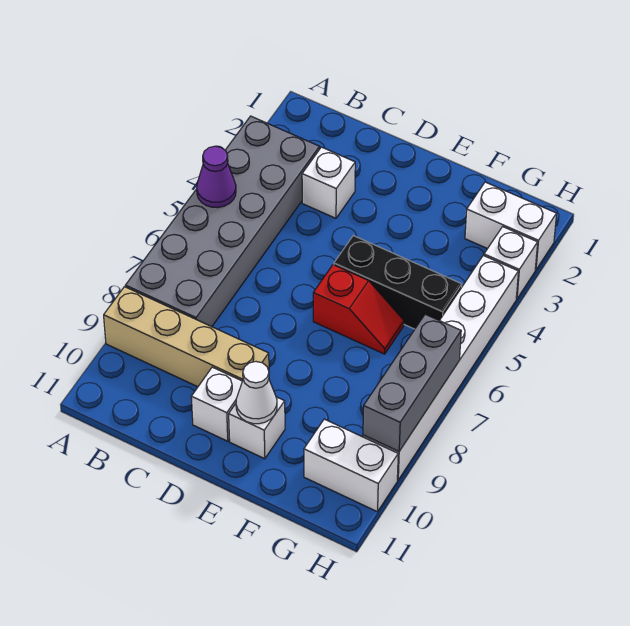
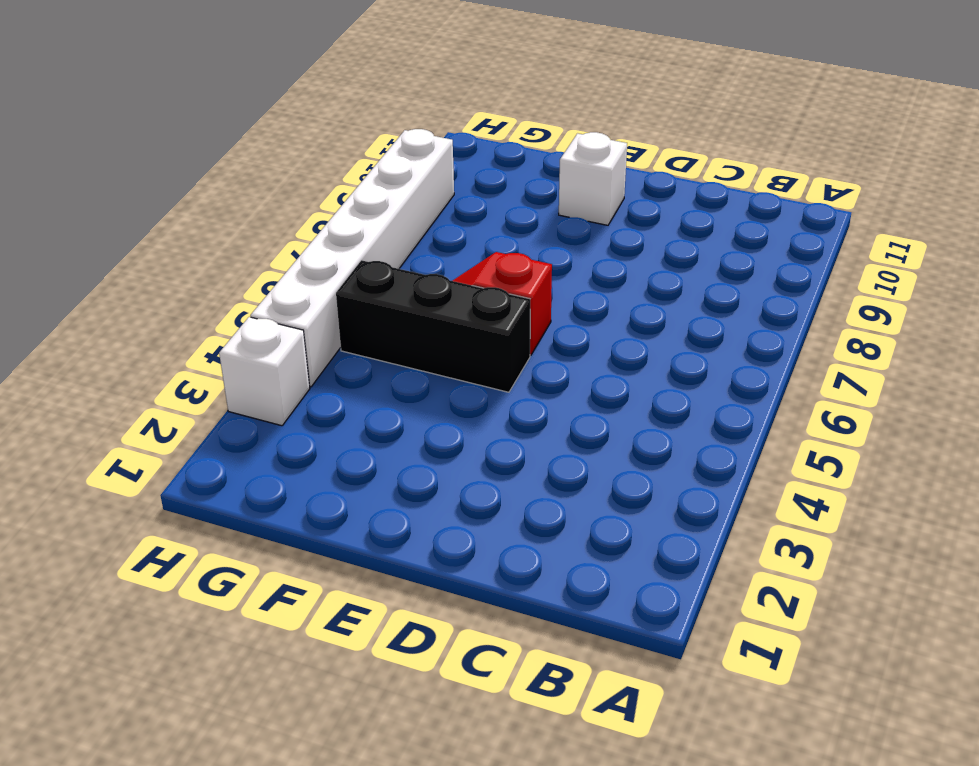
none -> grey 2x6 brick [125,116,320,327]
none -> tan 1x4 brick [104,287,269,387]
none -> white 1x1 brick [302,147,355,218]

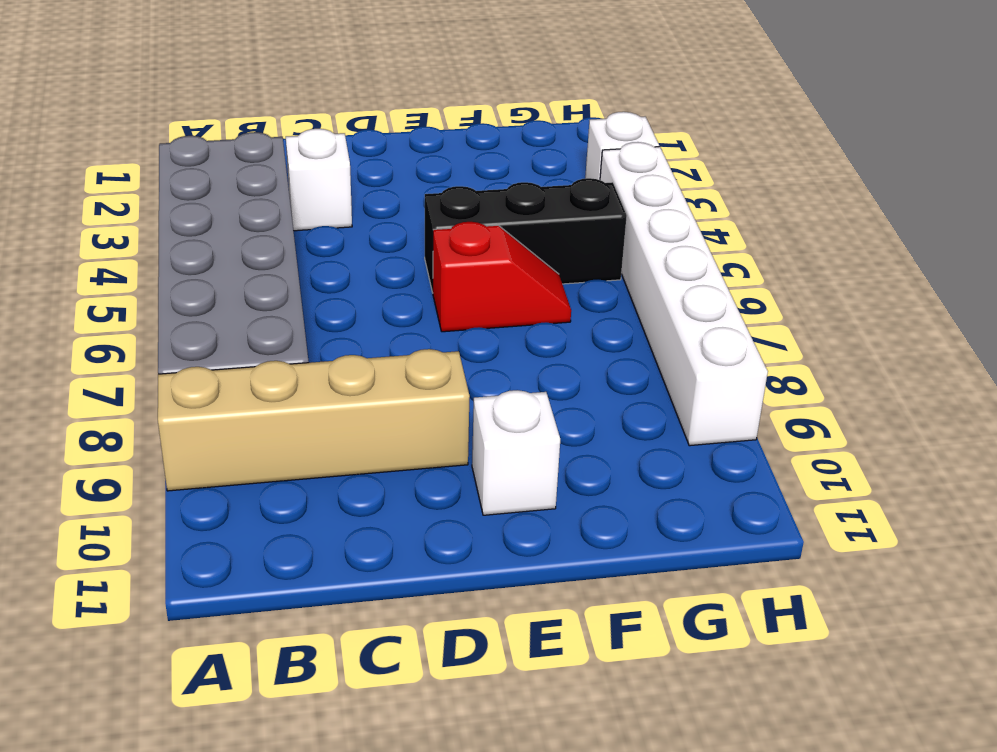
none -> white 1x1 brick [191,367,242,441]
none -> white 1x2 brick [465,182,557,270]
none -> white 1x2 brick [304,419,398,512]

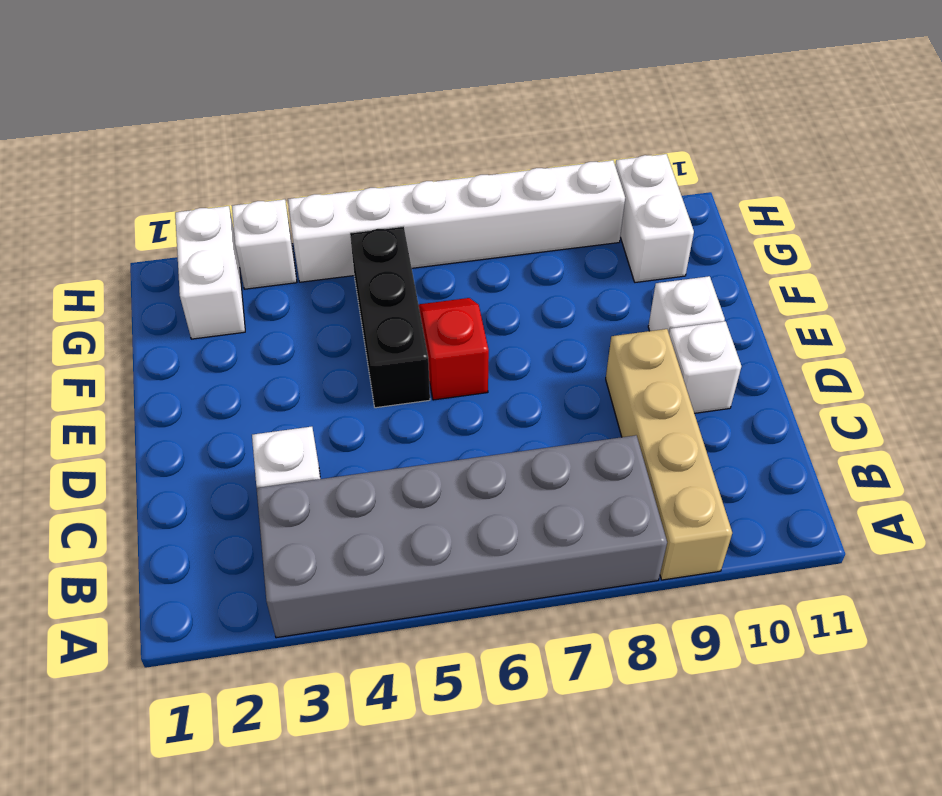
none -> purple 1x1 cone [197,146,236,208]
none -> white 1x1 cone [236,362,277,424]
none -> grey 1x3 brick [363,314,461,451]

